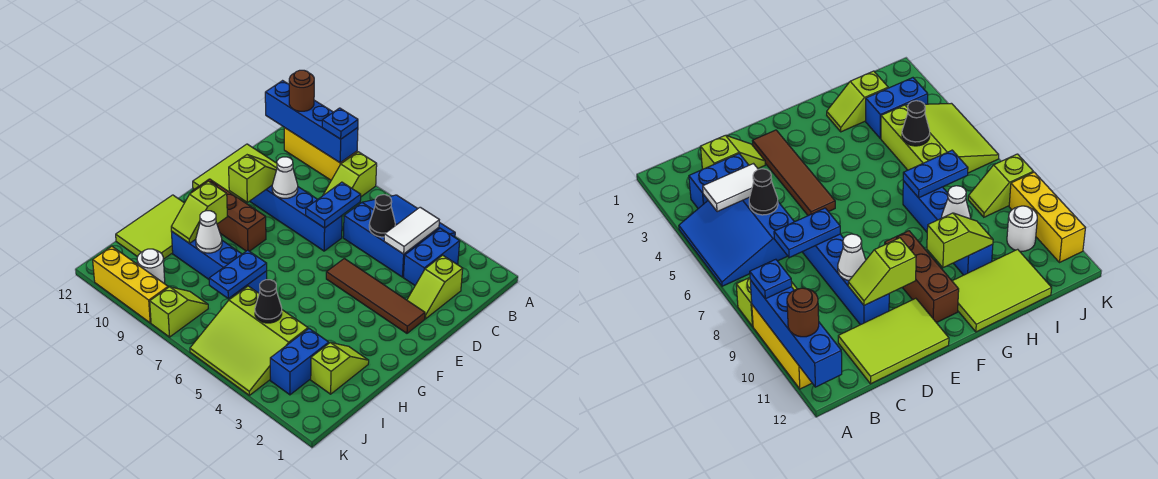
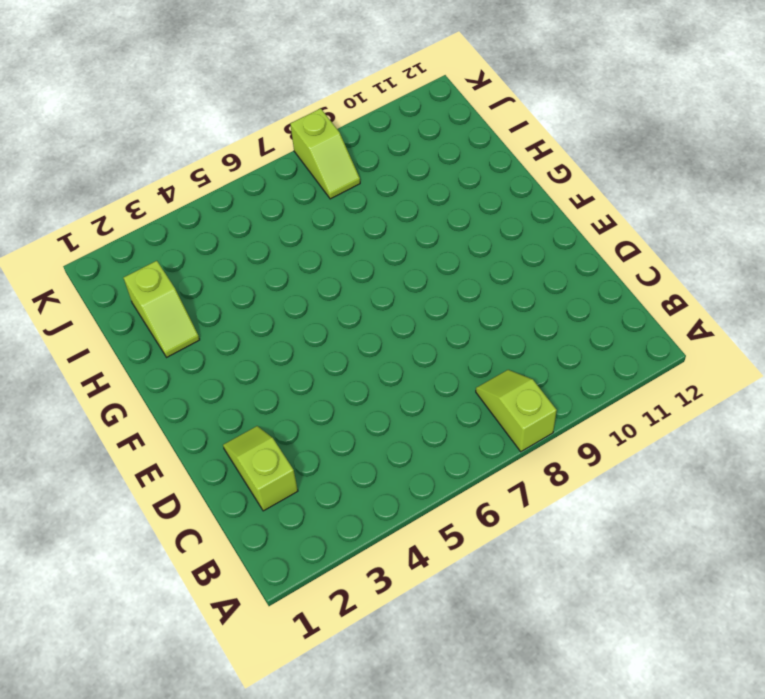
none -> blue 3x3 slope [343,195,455,277]
none -> yellow 1x3 brick [284,128,357,180]
none -> blue 1x2 brick [403,228,460,285]

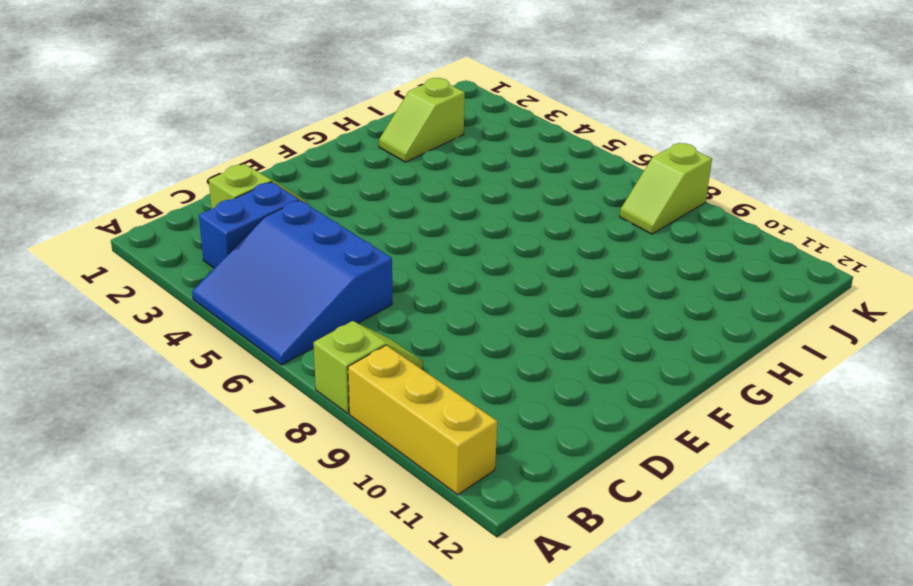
none -> lime 2x3 tile [193,144,277,202]
none -> blue 1x4 brick [250,186,342,251]
none -> brown 1x4 tile [326,259,425,333]

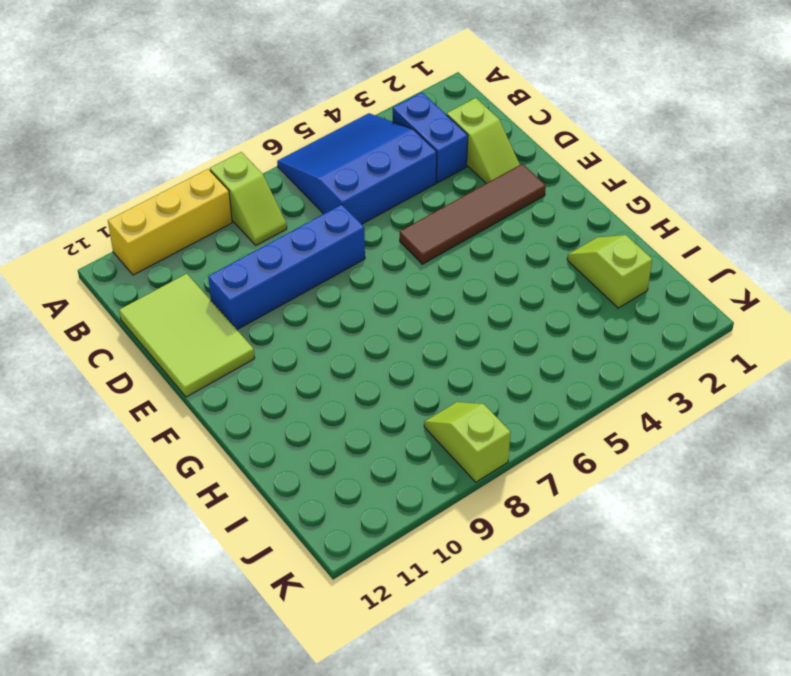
none -> brown 1x3 brick [191,179,266,251]
none -> lime 2x3 tile [116,195,184,259]
none -> blue 1x4 brick [171,231,267,297]

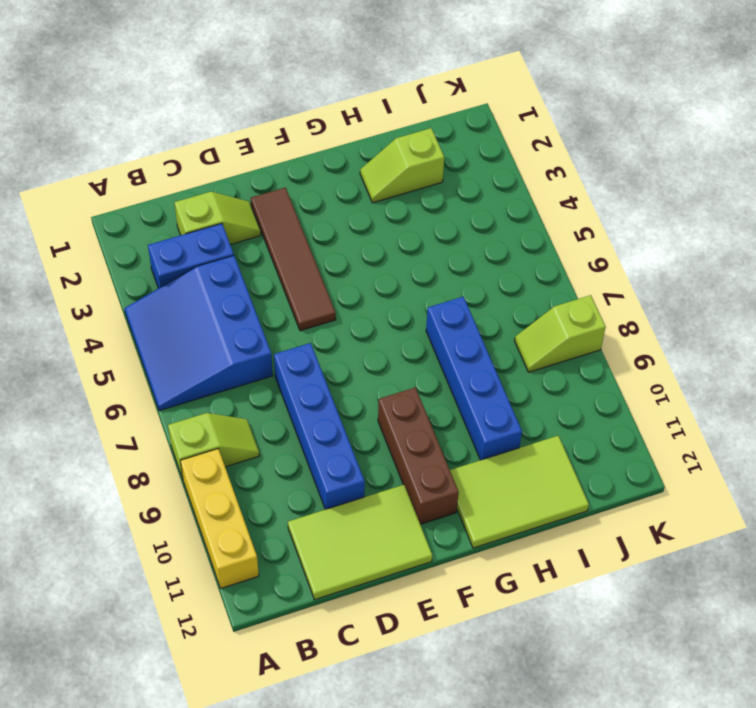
none -> blue 1x2 brick [270,329,329,395]
none -> lime 3x3 slope [190,286,308,395]
none -> white 1x1 round brick [137,249,165,283]

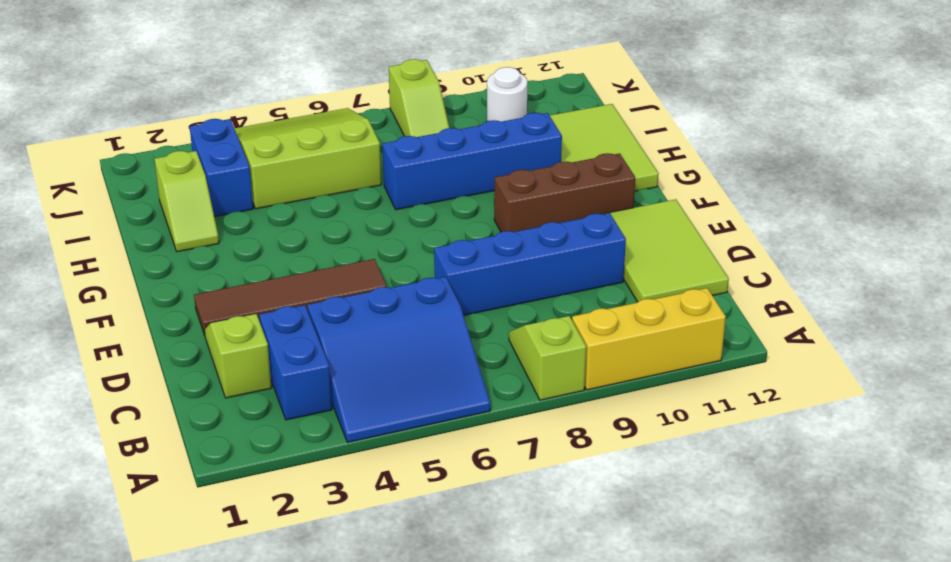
none -> yellow 1x3 brick [93,246,168,323]
none -> blue 1x4 brick [265,81,358,163]
none -> white 1x2 tile [384,207,439,254]

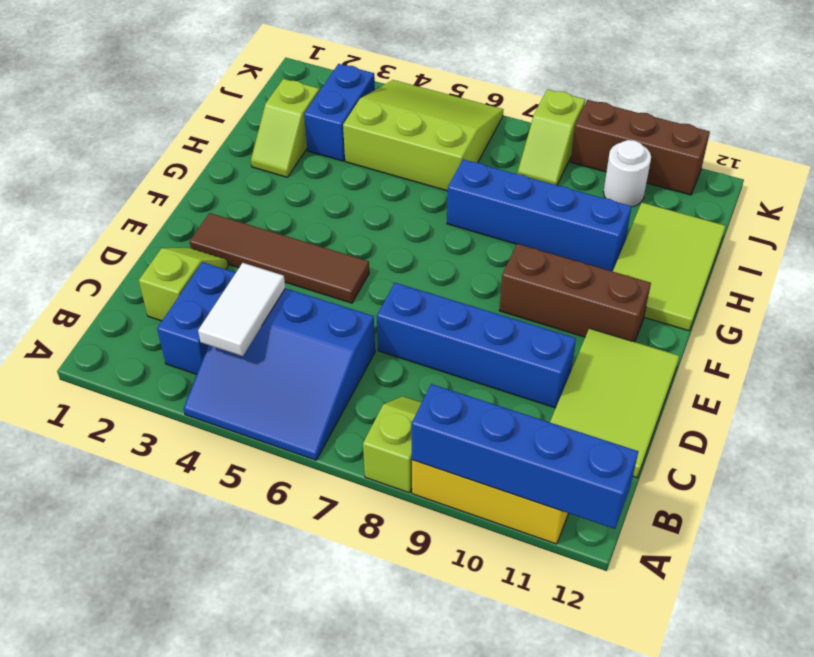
brown 1x3 brick [571,100,710,195] -> yellow 1x3 brick [93,246,168,323]
none -> black 1x1 cone [369,195,395,237]
none -> blue 1x2 plate [306,182,361,228]
none -> white 1x1 cone [272,157,298,198]

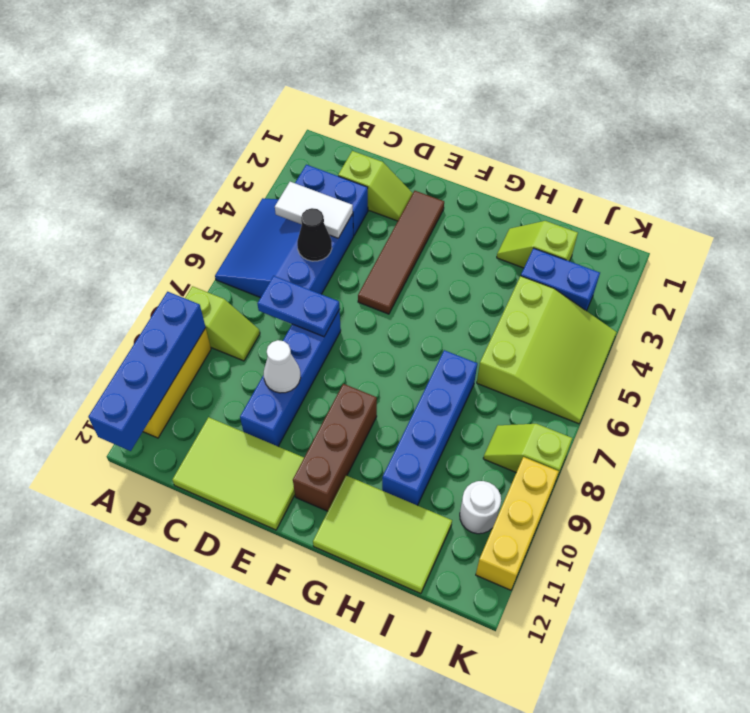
none -> lime 1x2 slope [229,155,277,202]
none -> lime 1x2 slope [171,181,227,244]
none -> blue 1x2 plate [209,250,267,298]

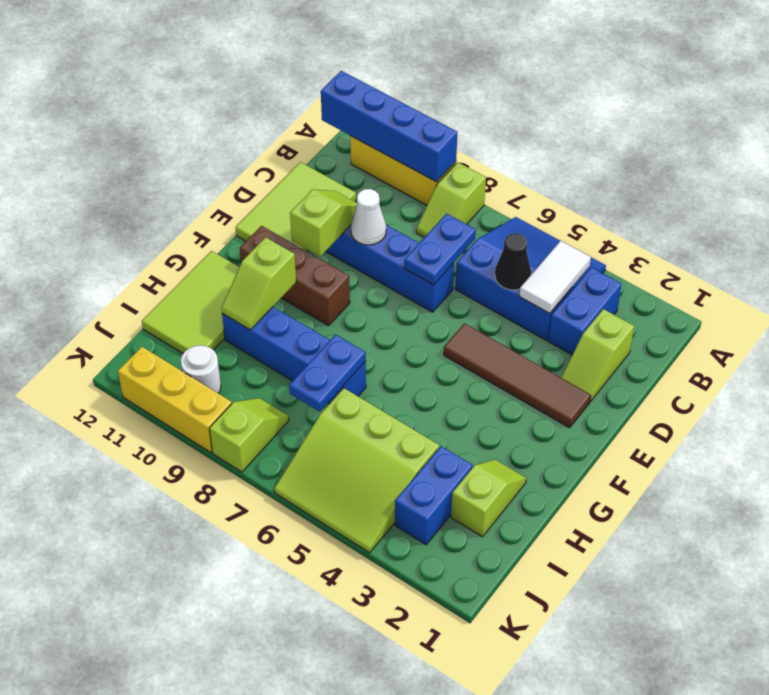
none -> white 1x1 cone [196,211,222,253]
none -> black 1x1 cone [255,280,282,323]
none -> blue 1x1 plate [322,108,358,139]

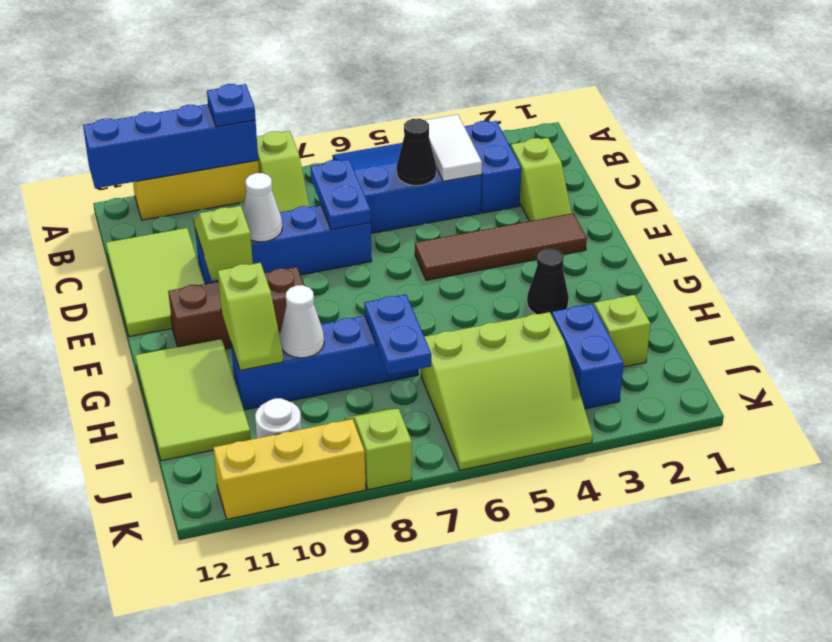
black 1x1 cone [527,249,569,315] -> black 1x1 cone moved to [255,280,282,323]
none -> brown 1x1 round brick [289,70,314,111]

